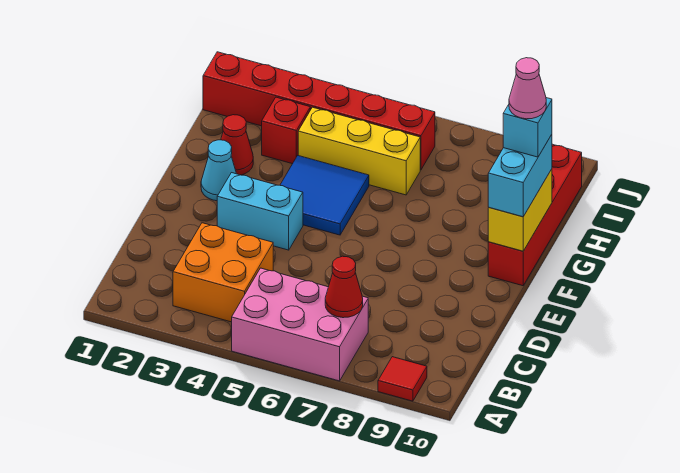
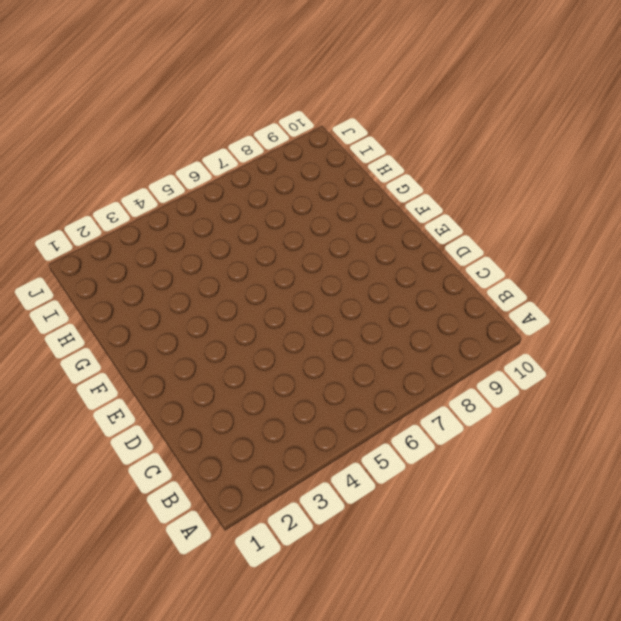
none -> pink 2x3 brick [232,268,368,381]
none -> red 1x1 tile [378,357,427,401]
none -> orange 2x2 brick [173,223,273,322]

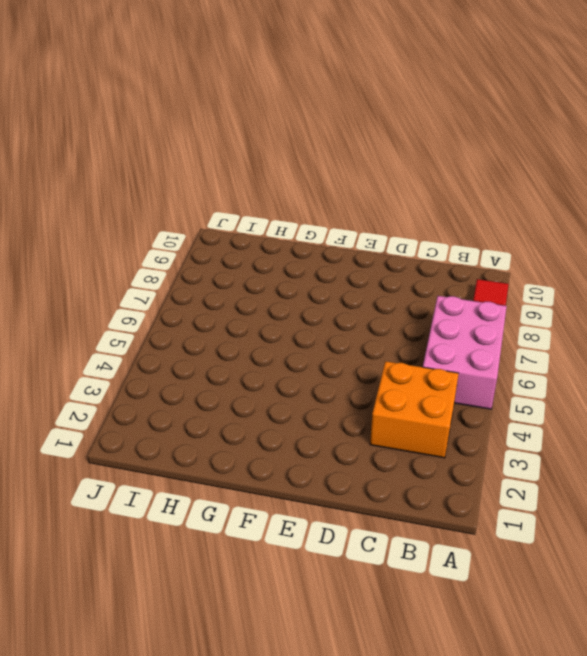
none -> cyan 1x2 brick [217,173,303,250]
none -> cyan 1x1 cone [201,140,236,201]
none -> blue 2x2 tile [280,156,369,235]

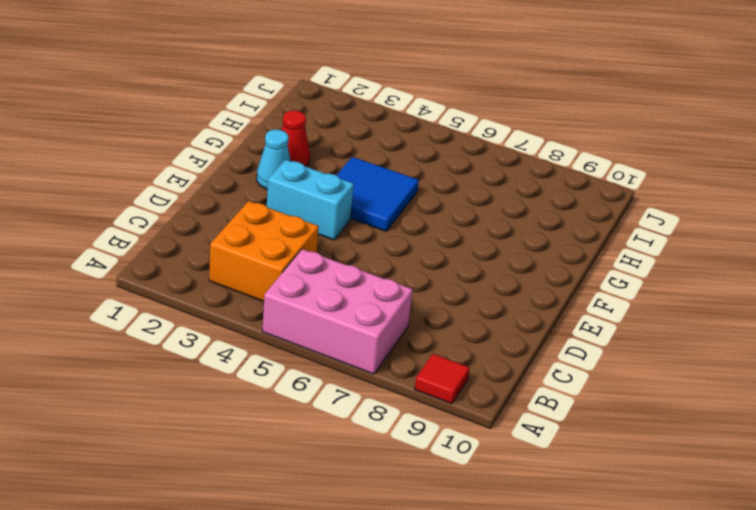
none -> red 1x4 brick [488,144,582,286]
none -> red 1x1 brick [262,97,310,164]
none -> yellow 1x3 brick [298,107,420,195]

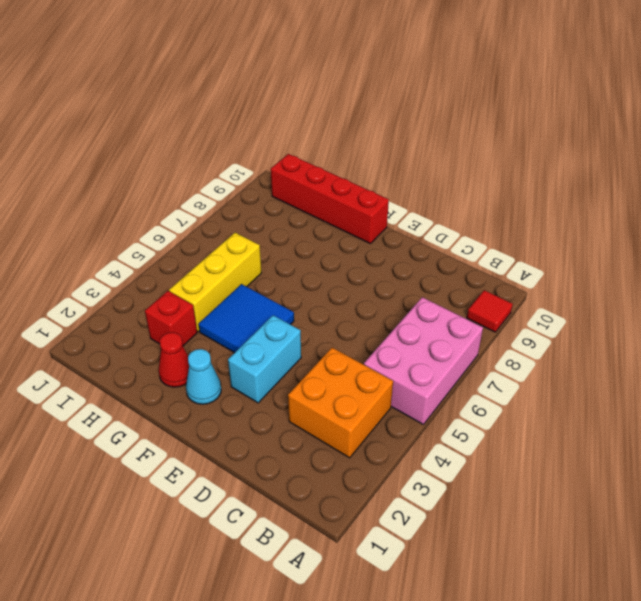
none -> red 1x6 brick [203,52,435,170]
none -> red 1x1 cone [325,256,363,318]
none -> yellow 1x2 brick [488,169,552,251]

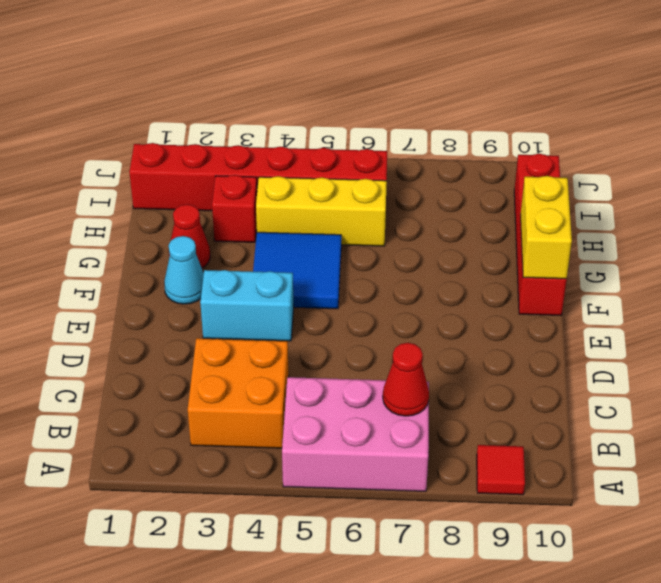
none -> cyan 1x2 brick [488,135,552,217]
none -> cyan 1x1 brick [503,98,552,157]
none -> pink 1x1 cone [509,58,546,119]

